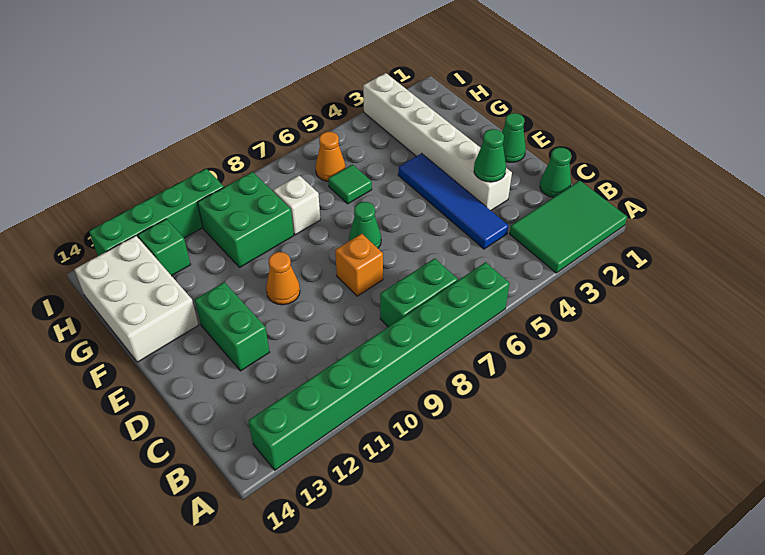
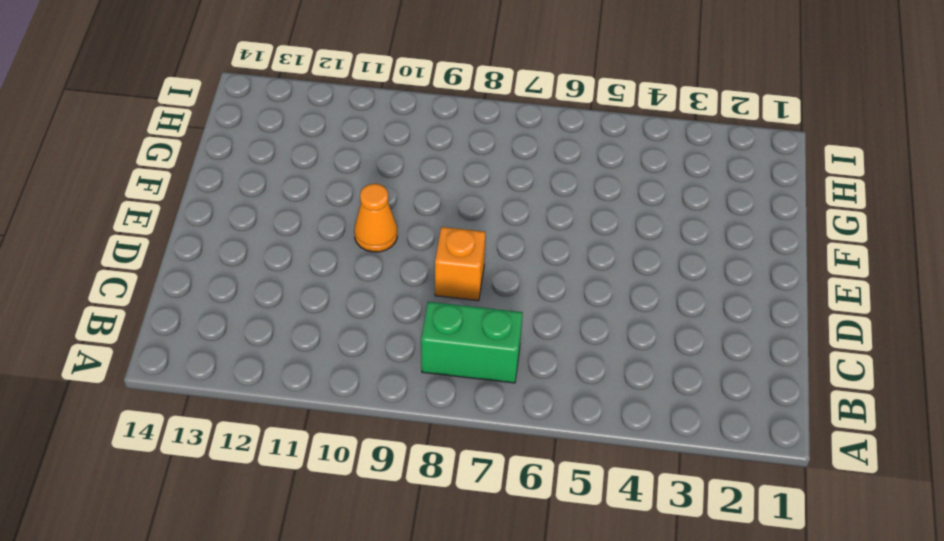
none -> green 2x3 tile [510,180,627,273]
none -> green 1x8 brick [248,262,510,470]
none -> green 1x1 cone [540,147,571,197]

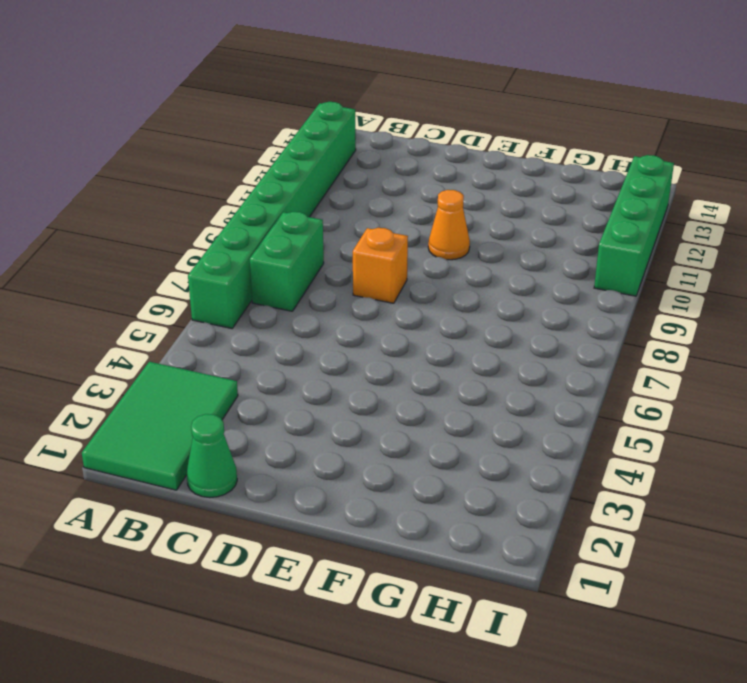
none -> blue 1x4 tile [398,153,508,249]
none -> white 1x6 brick [363,73,512,210]
none -> green 1x2 brick [195,282,269,371]

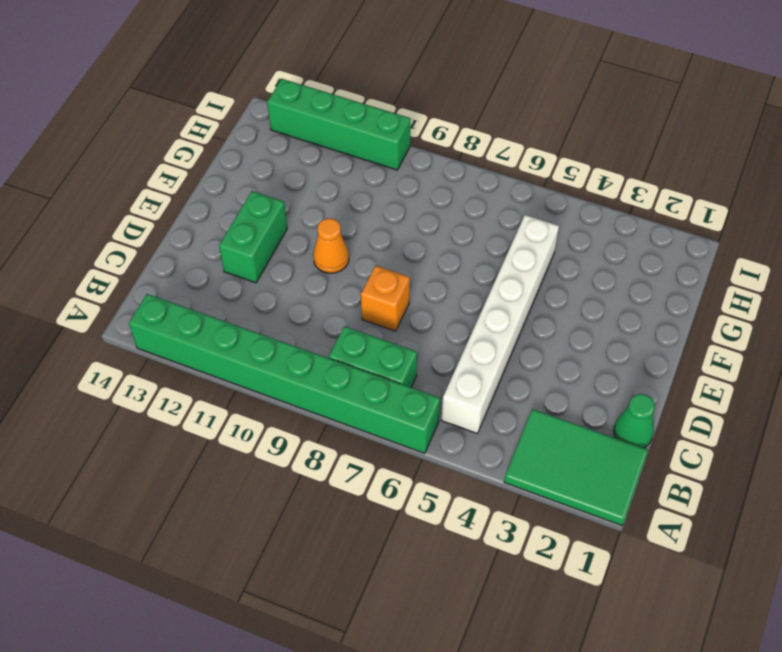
white 1x6 brick [442,215,559,434] -> white 1x6 brick moved to [363,73,512,210]
none -> blue 1x4 tile [398,153,508,249]
none -> green 1x1 cone [502,113,526,162]
none -> green 1x1 cone [349,202,381,248]

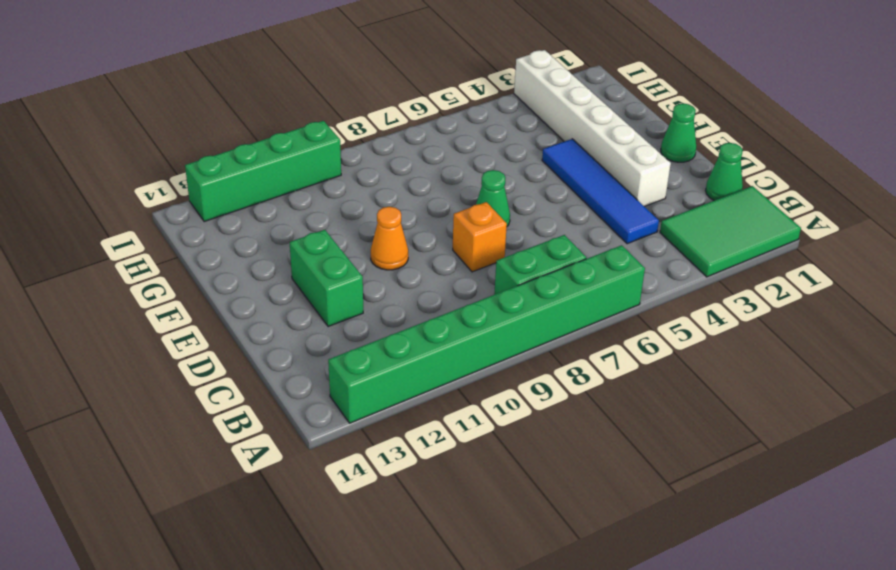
none -> white 2x3 brick [74,236,198,362]
none -> green 1x1 tile [328,165,372,204]
none -> white 1x1 brick [273,175,320,235]

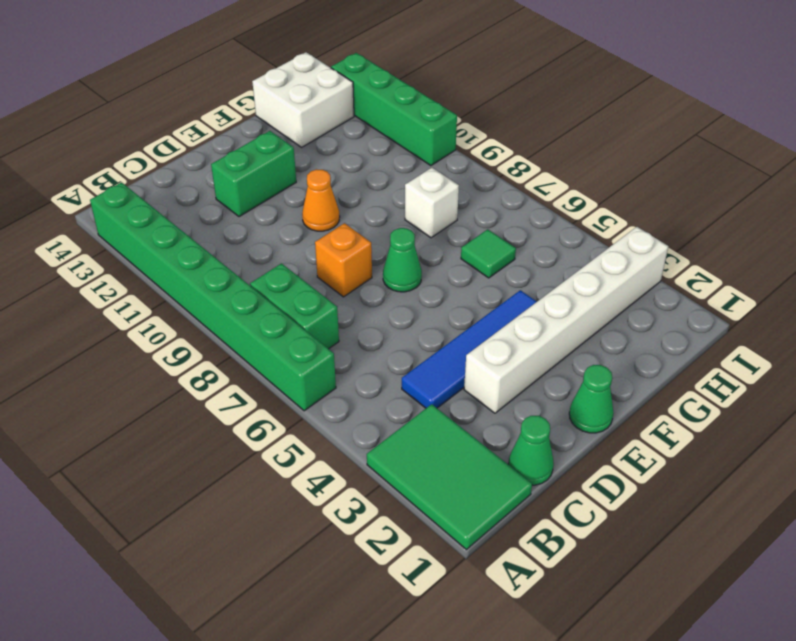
white 2x2 brick [252,52,354,147] -> white 2x3 brick [74,236,198,362]
none -> green 2x2 brick [197,172,294,267]
none -> orange 1x1 cone [316,132,346,181]
none -> green 1x1 brick [138,219,191,276]

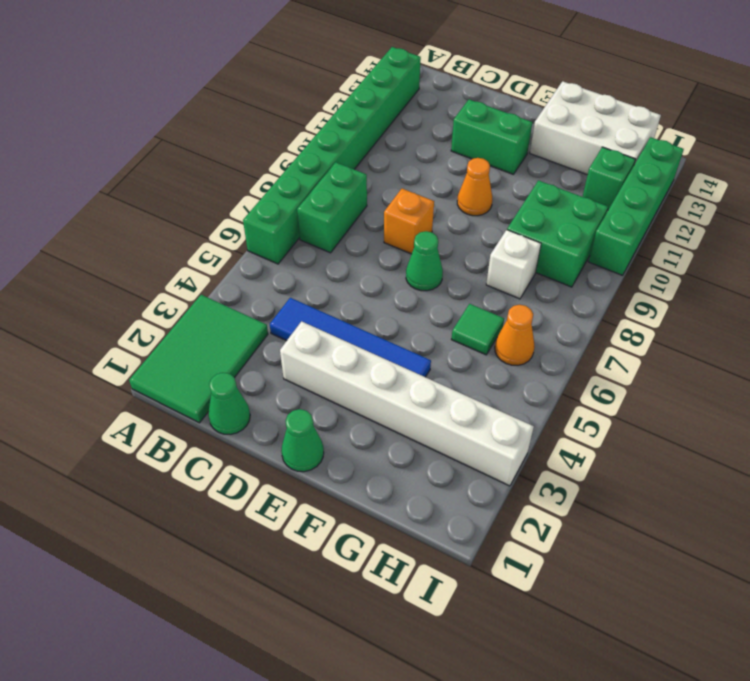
none -> green 1x1 cone [474,129,506,182]

